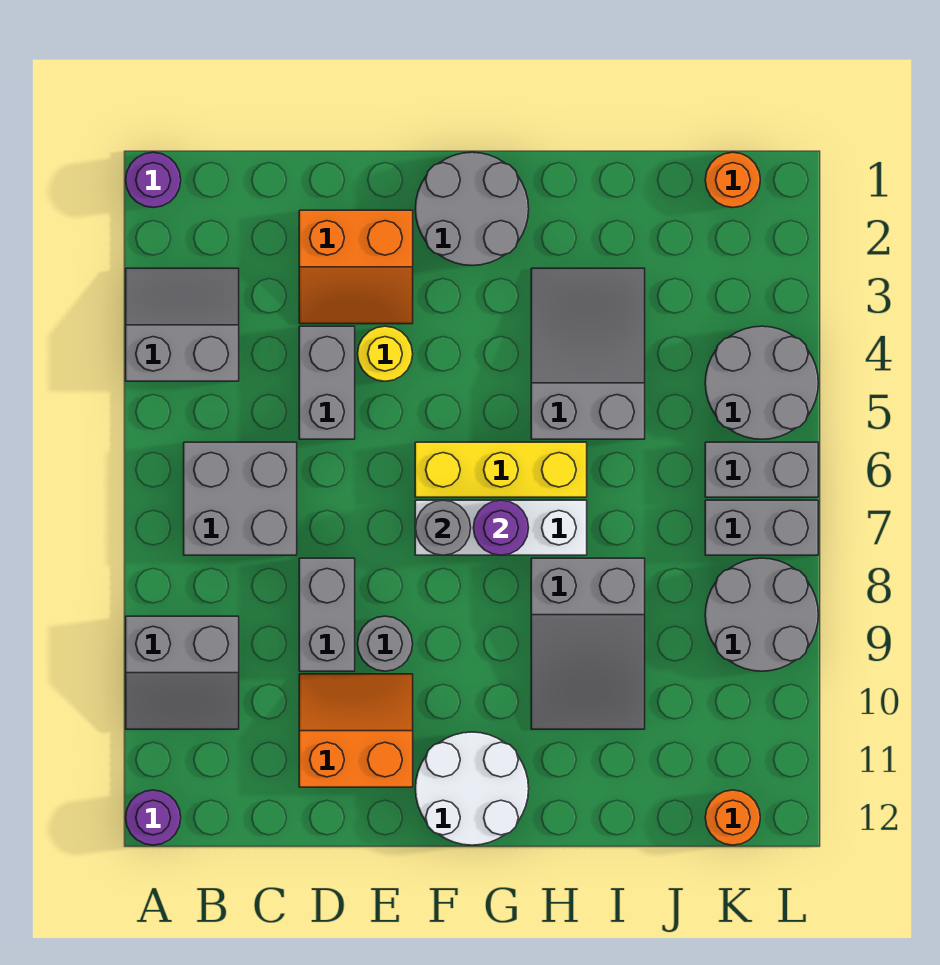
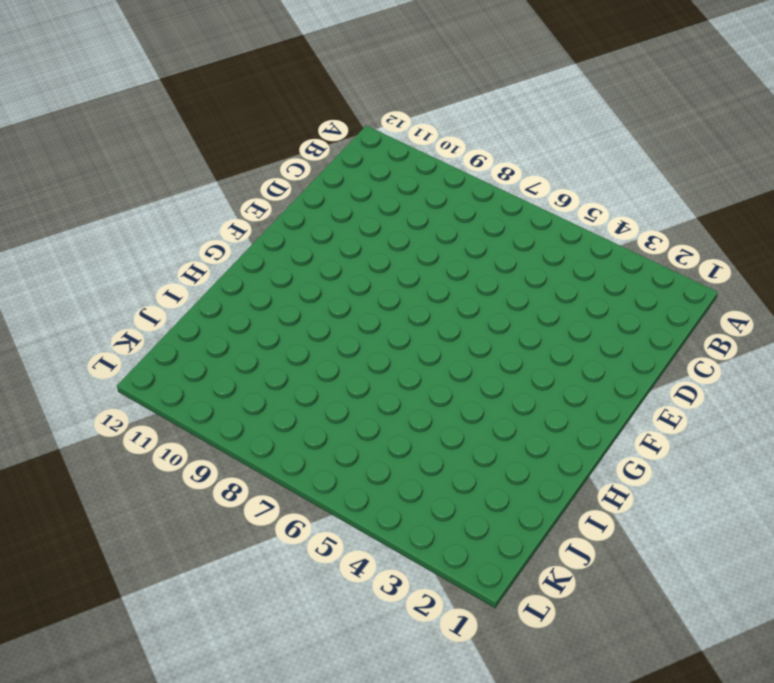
none -> purple 1x1 round brick [126,152,181,208]
none -> grey 2x2 slope [126,268,239,381]
none -> grey 2x2 slope [126,616,239,729]

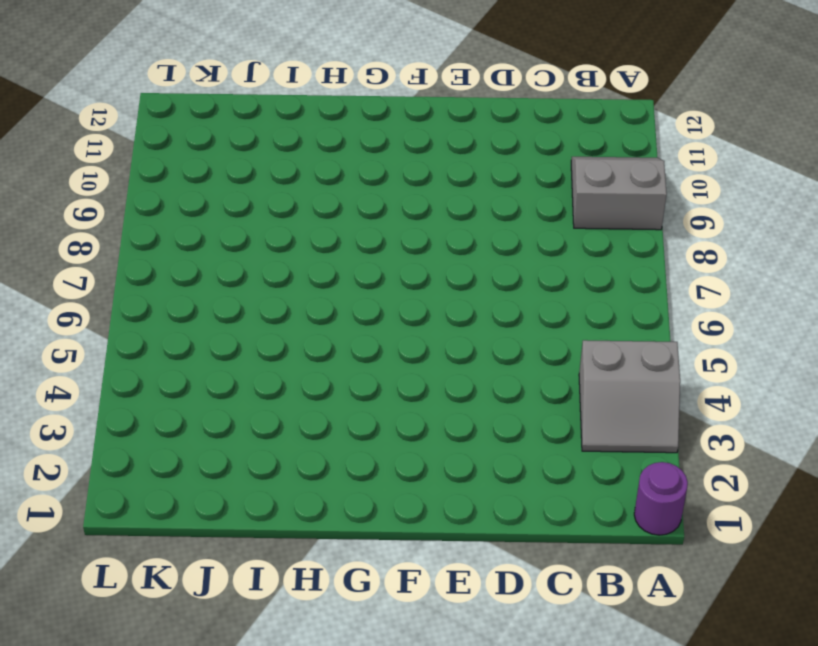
none -> purple 1x1 round brick [126,790,181,845]
none -> grey 2x2 brick [184,442,297,555]
none -> orange 2x2 slope [299,210,413,324]

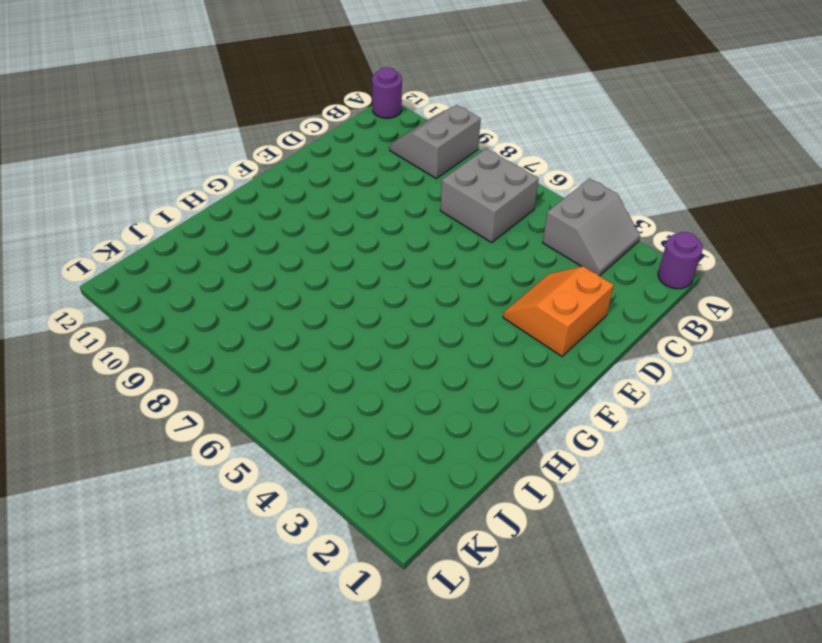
none -> grey 1x2 brick [299,326,355,439]
none -> grey 1x2 brick [299,558,355,671]
none -> orange 2x2 slope [299,674,413,787]

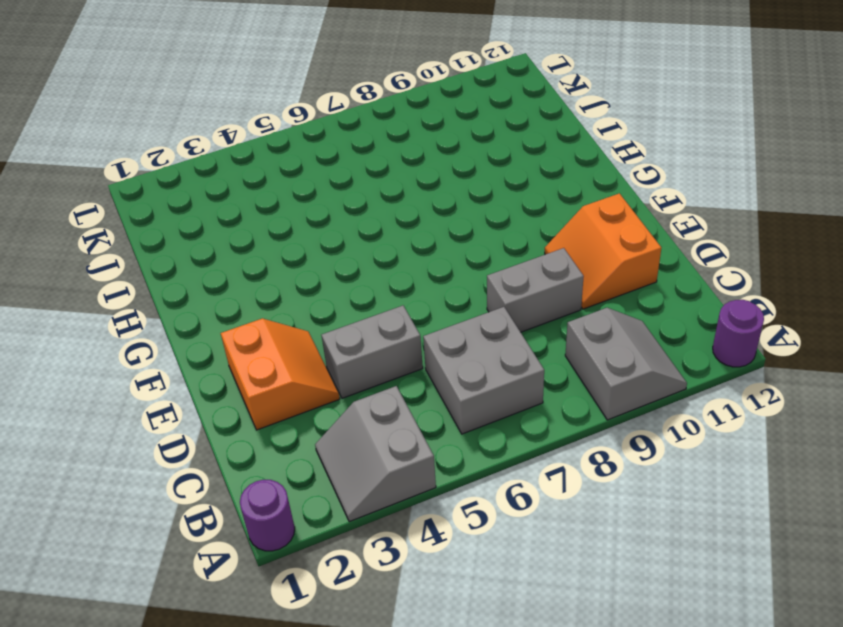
none -> yellow 1x1 round brick [358,326,413,381]
none -> grey 1x1 round brick [358,616,413,671]
none -> grey 2x2 round brick [415,152,529,266]

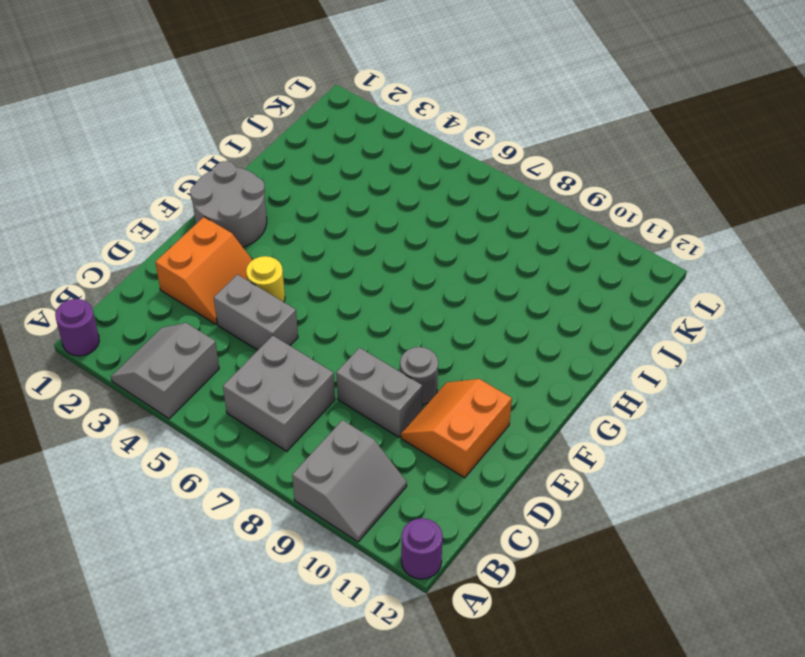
none -> yellow 1x3 brick [415,442,587,497]
none -> white 1x3 brick [415,500,587,555]
none -> white 2x2 round brick [415,732,529,845]

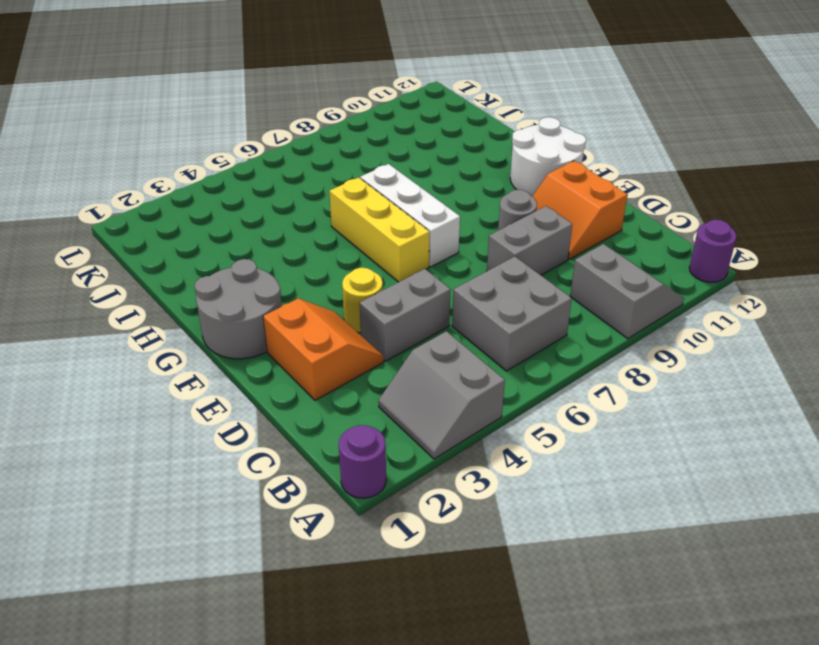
none -> grey 2x3 slope [531,268,645,439]
none -> grey 2x3 slope [531,558,645,729]
none -> orange 1x1 round brick [705,152,760,208]

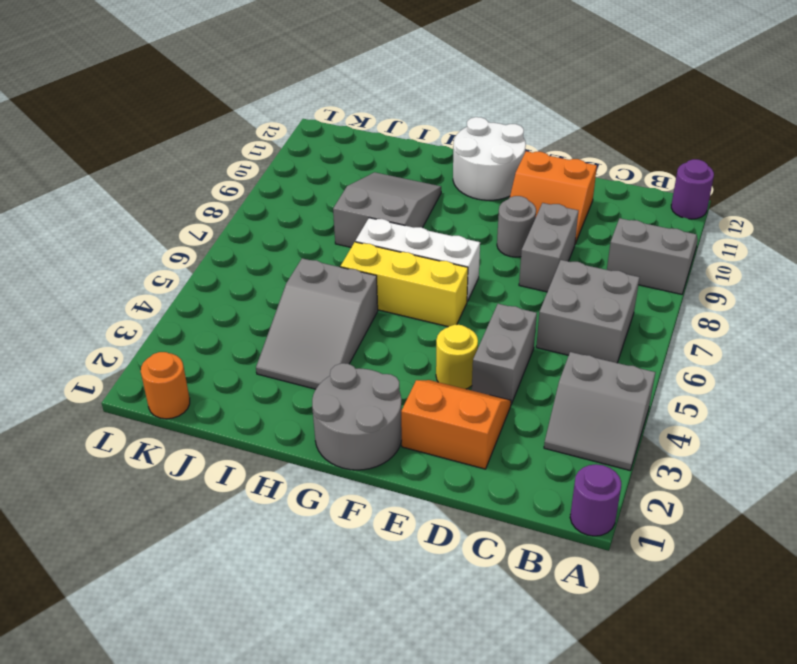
none -> grey 2x2 round brick [705,326,818,439]
none -> grey 1x2 brick [705,442,818,497]
none -> grey 1x2 brick [705,500,818,555]

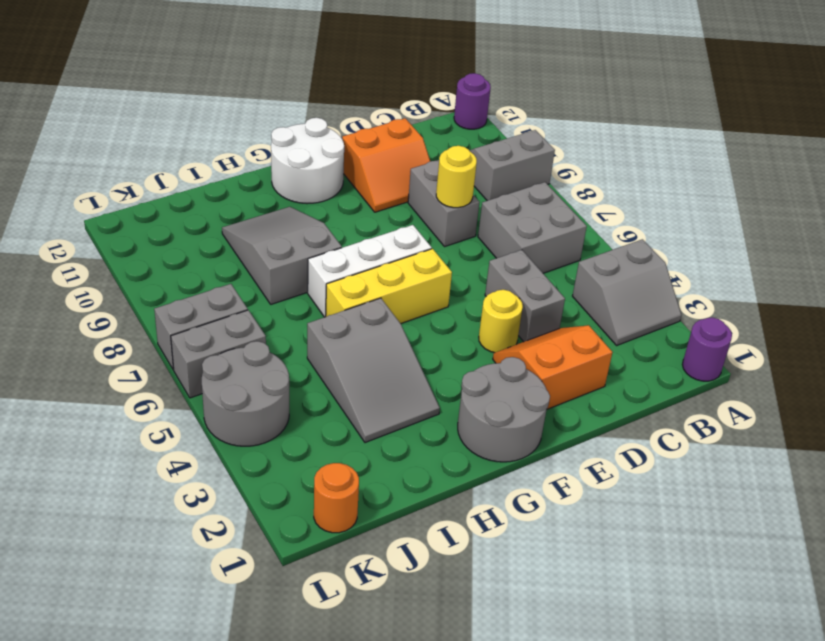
yellow 1x1 round brick [436,146,477,208] -> none
none -> grey 1x1 round brick [358,616,413,671]
none -> grey 2x2 round brick [705,558,818,671]
none -> orange 1x1 round brick [705,790,760,845]

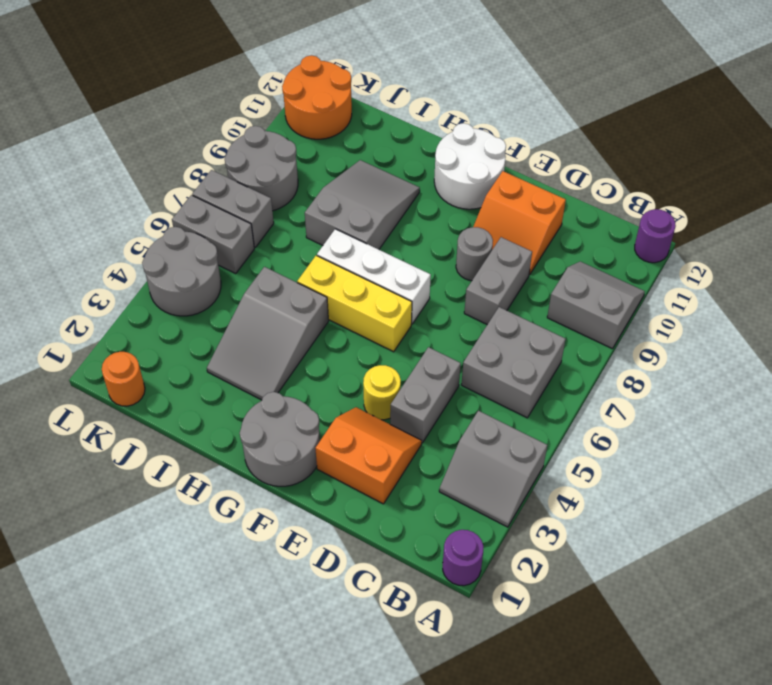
orange 2x2 round brick [282,55,352,139] -> orange 1x1 round brick [705,790,760,845]
none -> grey 1x1 round brick [415,500,471,555]
none -> purple 1x1 round brick [473,500,529,555]

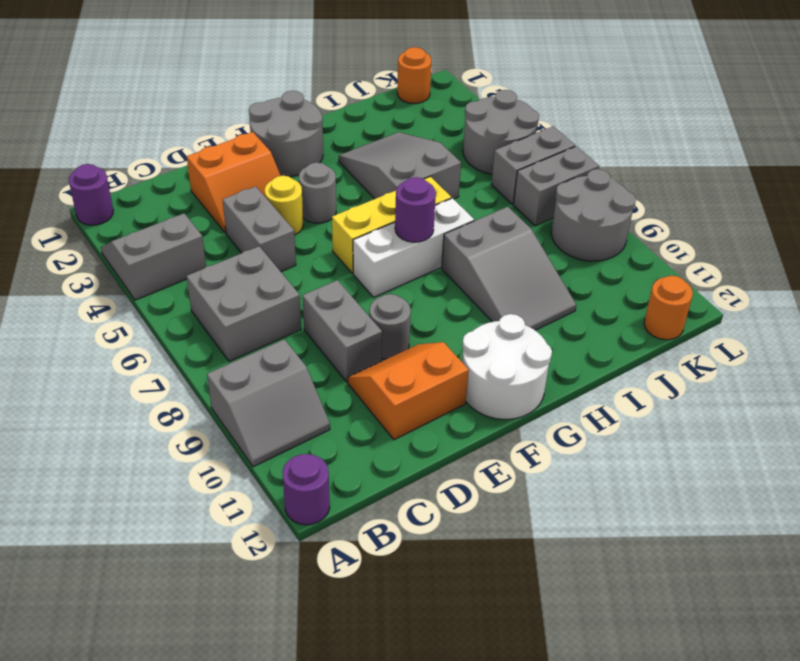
grey 1x1 round brick [299,162,336,223] -> grey 1x1 round brick moved to [415,500,471,555]

